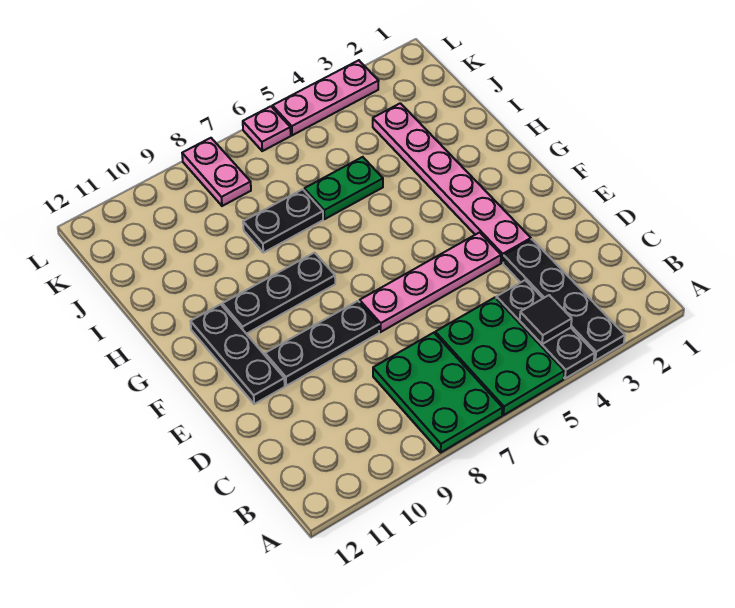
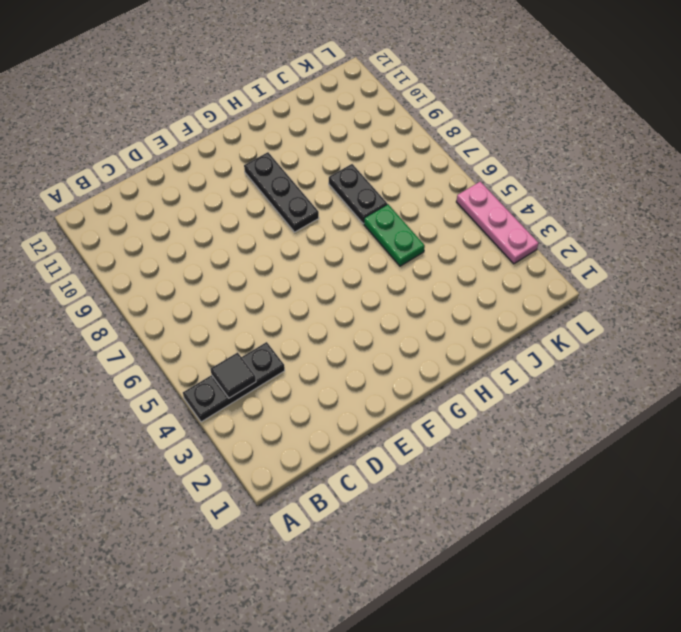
none -> black 1x4 plate [503,239,625,361]
none -> green 2x3 plate [435,298,564,415]
none -> green 2x3 plate [373,333,502,452]

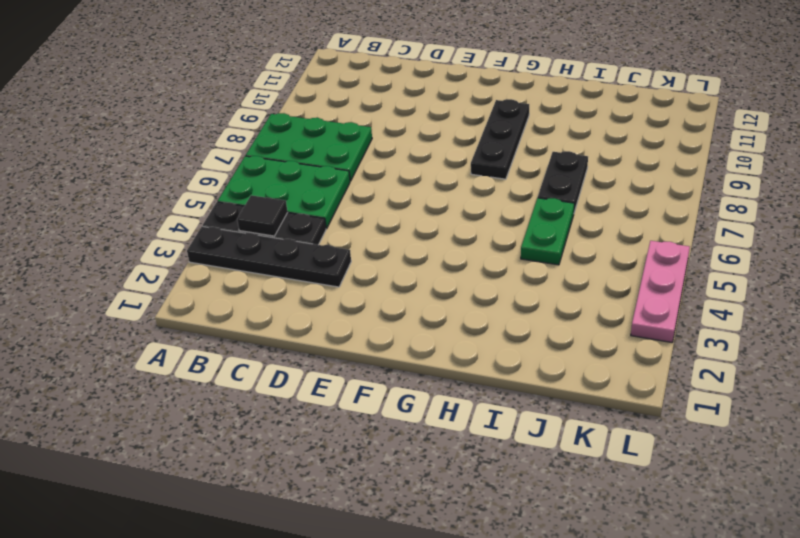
none -> pink 1x6 plate [373,103,531,263]
none -> pink 1x4 plate [360,232,501,332]
none -> black 1x3 plate [265,301,379,386]

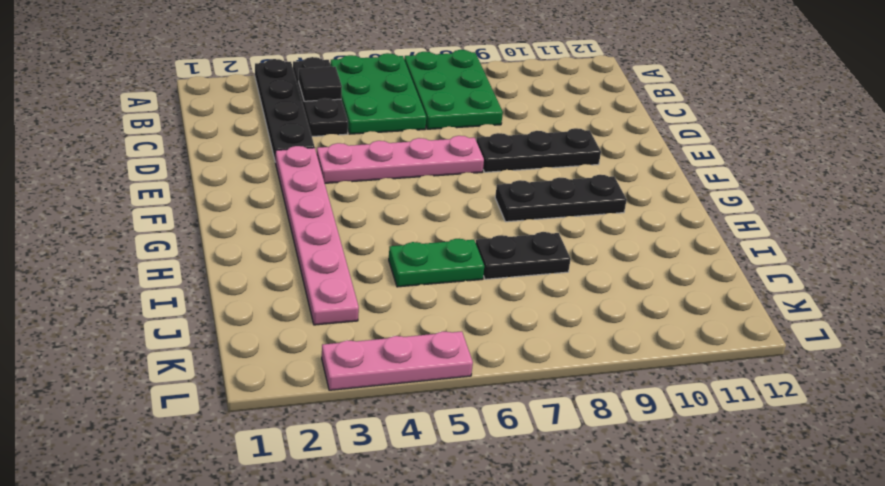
none -> black 1x3 plate [190,304,285,404]
none -> pink 1x2 plate [182,138,251,206]
none -> pink 1x1 plate [243,106,291,151]

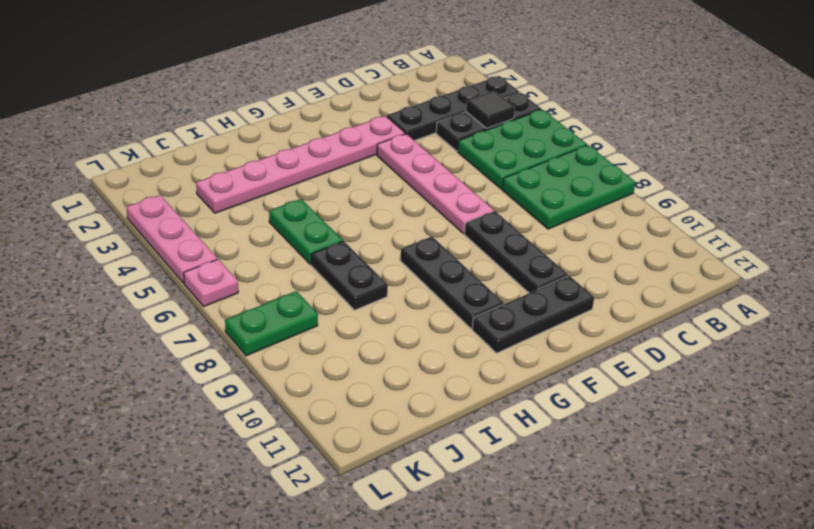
green 1x2 plate [225,291,318,356] -> pink 1x2 plate [182,138,251,206]

